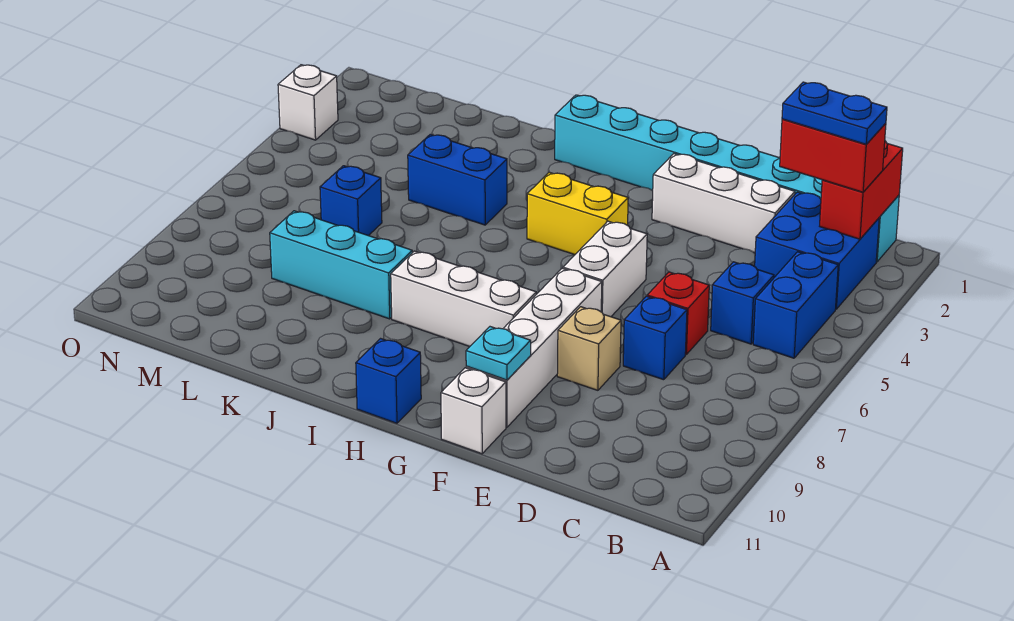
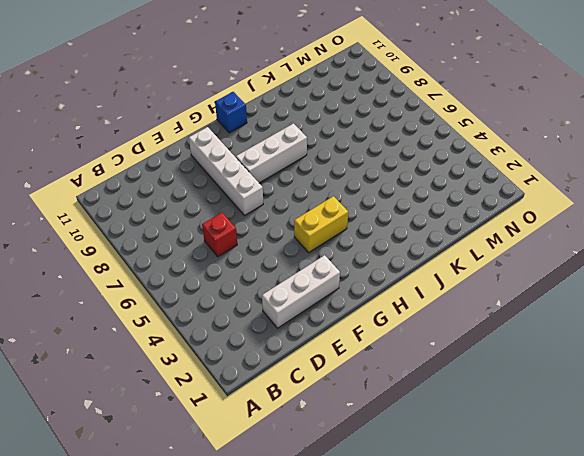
none -> cyan 1x8 brick [555,95,899,262]
none -> blue 2x2 brick [755,192,879,309]
none -> blue 1x2 brick [753,252,838,358]

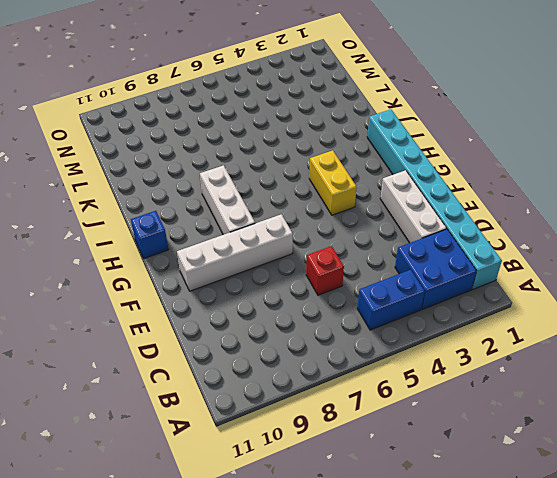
none -> blue 1x1 brick [711,262,774,344]
none -> blue 1x1 brick [623,296,687,380]
none -> tan 1x1 brick [557,307,621,390]

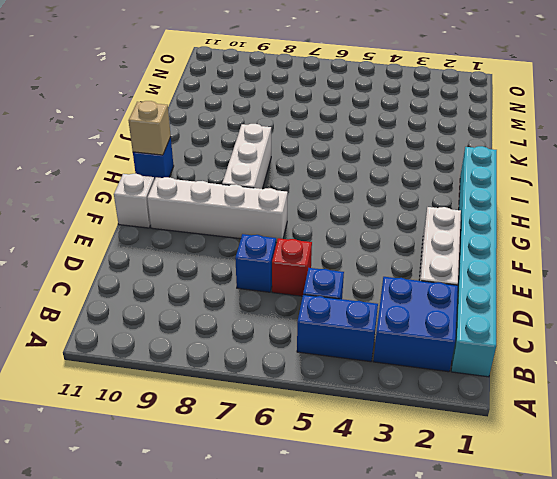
tan 1x1 brick [129,101,171,155] -> tan 1x1 brick moved to [557,307,621,390]
none -> white 1x2 brick [563,221,647,317]
none -> yellow 1x2 brick [527,172,628,255]
none -> blue 1x2 brick [408,134,507,225]

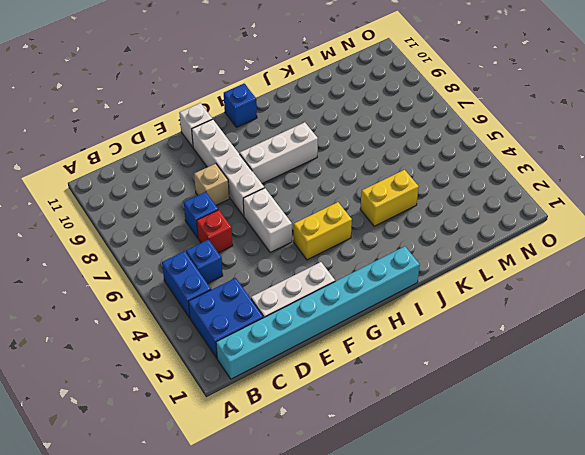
yellow 1x2 brick [360,170,419,226] -> blue 1x2 brick [408,134,507,225]
none -> cyan 1x3 brick [270,211,412,319]
none -> blue 1x1 brick [320,166,382,236]
none -> white 1x1 brick [278,65,338,140]

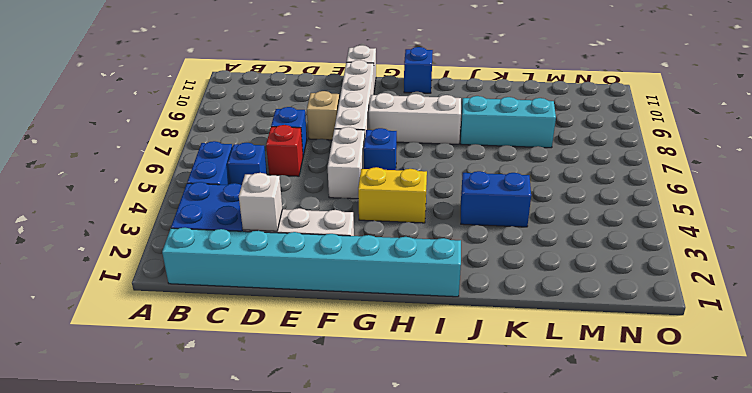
white 1x1 brick [239,173,282,231] -> white 1x1 brick moved to [278,65,338,140]
blue 1x1 brick [364,128,397,170] -> blue 1x1 brick moved to [320,166,382,236]
none -> red 1x2 brick [820,141,903,239]
none -> cyan 1x1 plate [466,327,531,380]
none -> red 1x2 brick [780,119,886,192]

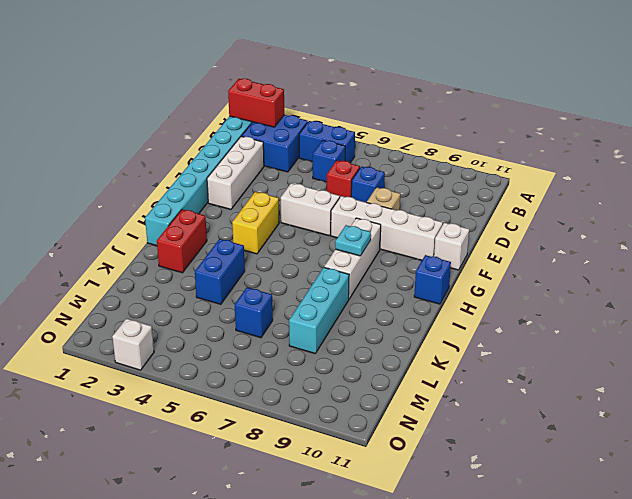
cyan 1x1 plate [335,225,371,256] -> cyan 1x1 plate moved to [466,327,531,380]
red 1x2 brick [157,209,207,273] -> red 1x2 brick moved to [780,119,886,192]
none -> blue 1x2 plate [782,82,887,144]

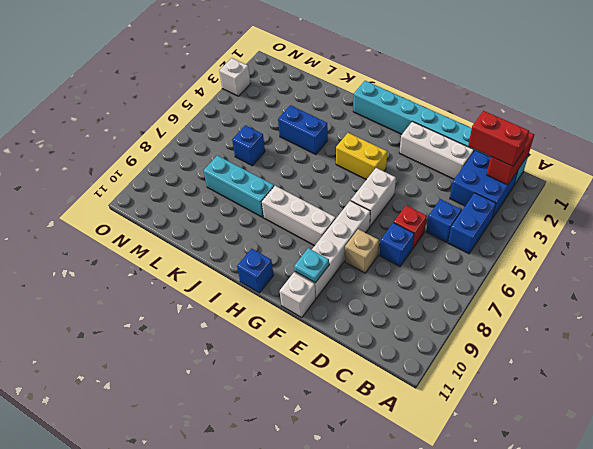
none -> blue 1x2 plate [782,82,887,144]

